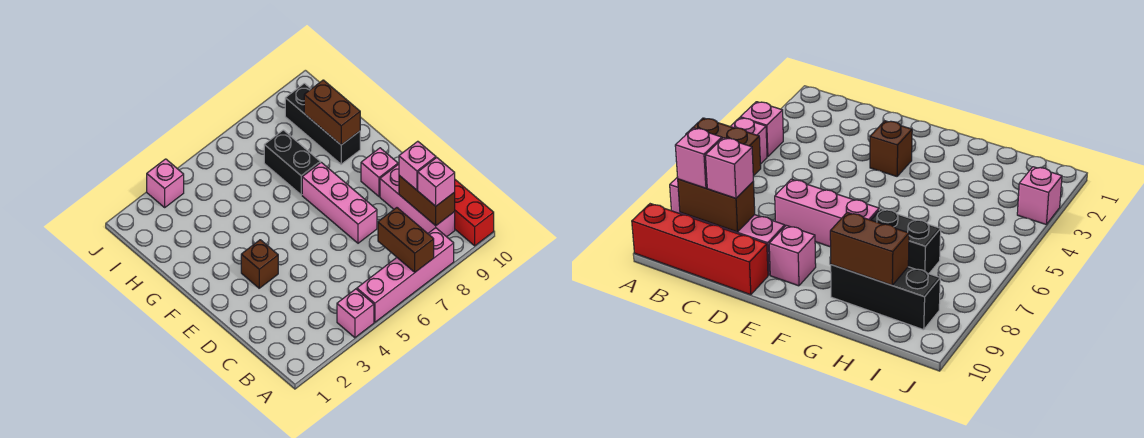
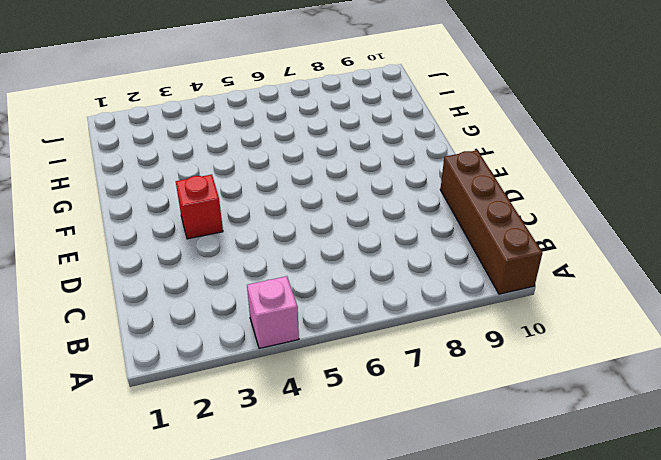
brown 1x4 brick [440,150,542,294] -> red 1x4 brick [455,180,494,246]
red 1x1 brick [176,175,223,239] -> brown 1x1 brick [241,240,278,288]
none -> pink 1x4 brick [357,228,454,322]
none -> pink 1x3 brick [380,164,455,237]
none -> pink 1x3 brick [302,162,377,243]

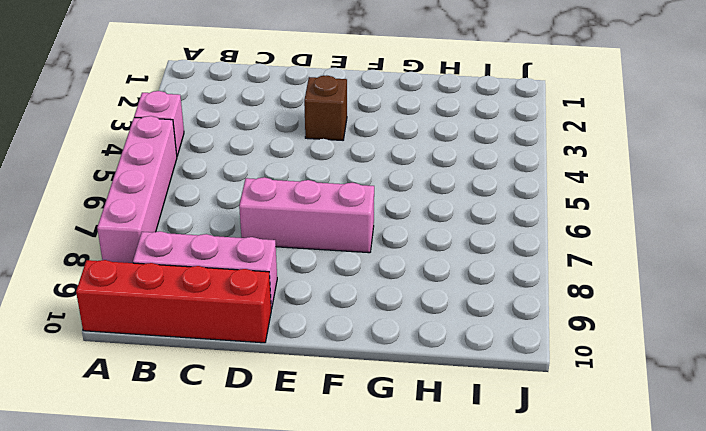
none -> pink 1x1 brick [361,148,398,197]
none -> black 1x2 brick [264,130,320,195]
none -> black 1x3 brick [285,83,360,164]

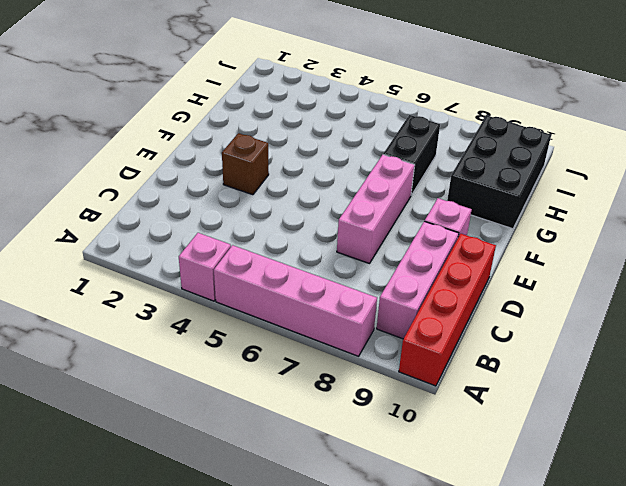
black 2x3 brick [447,115,551,229] -> black 1x3 brick [285,83,360,164]
none -> pink 1x1 brick [147,159,184,207]
none -> brown 1x2 brick [378,208,434,272]
none -> brown 1x2 brick [399,175,455,226]

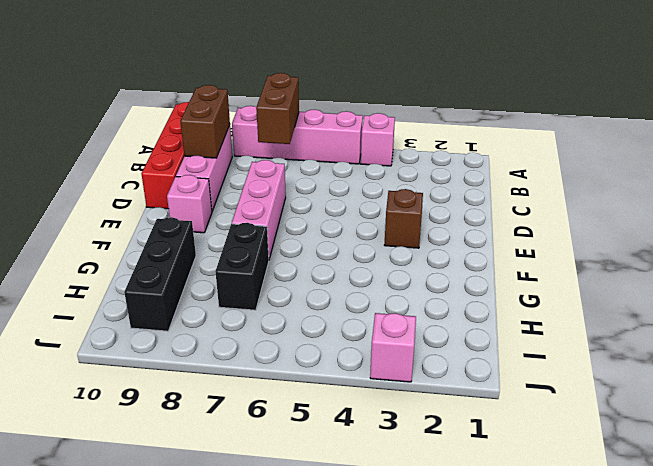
none -> brown 1x2 brick [304,80,360,145]
none -> pink 1x1 brick [418,158,455,206]
none -> pink 1x1 brick [399,141,436,190]

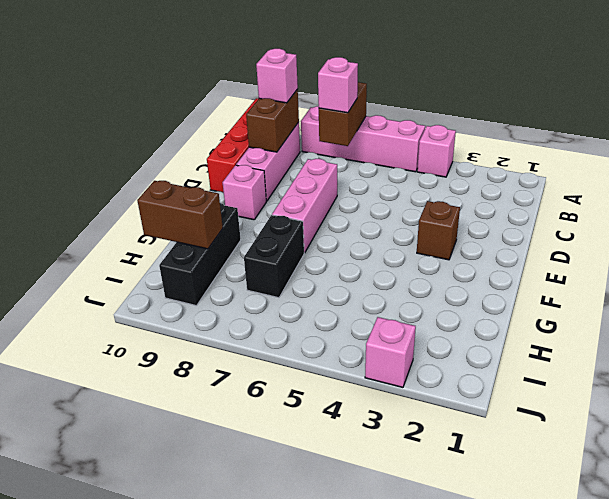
pink 1x1 brick [318,57,358,113] -> pink 1x1 brick moved to [399,141,436,190]
brown 1x2 brick [137,181,223,249] -> brown 1x2 brick turned to [304,80,360,145]

